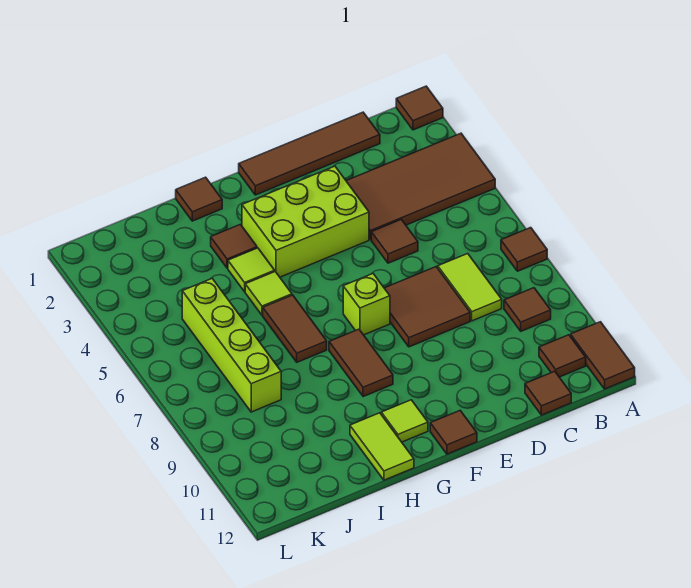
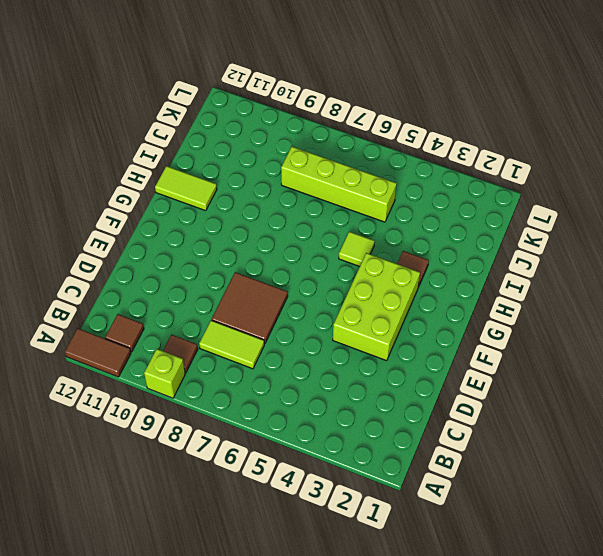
lime 1x1 brick [144,349,185,398] -> lime 1x1 brick moved to [343,274,390,335]
none -> brown 1x1 tile [396,86,443,130]
none -> brown 2x4 tile [347,133,495,239]
none -> brown 1x1 tile [501,228,547,271]

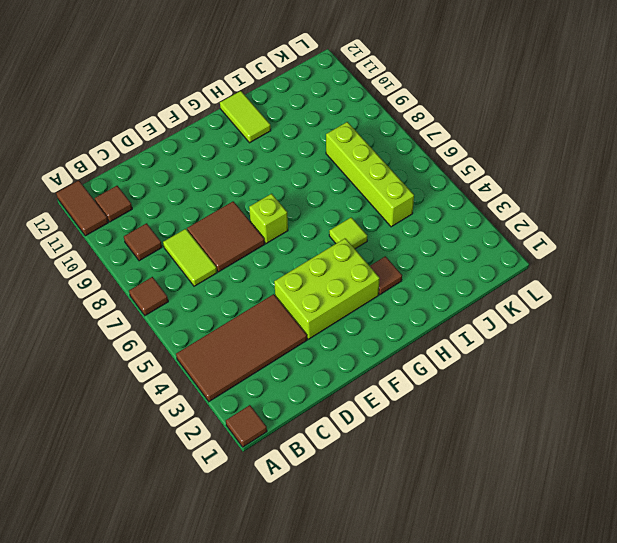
none -> brown 1x4 tile [239,112,380,195]
none -> brown 1x1 tile [525,371,571,415]
none -> brown 1x1 tile [371,219,418,263]

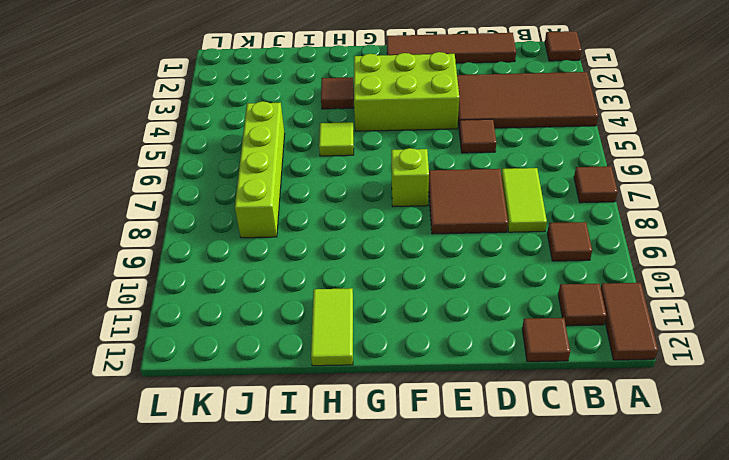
none -> brown 1x1 tile [430,411,477,454]
none -> brown 1x2 tile [329,329,393,397]
none -> lime 1x1 tile [381,400,428,442]

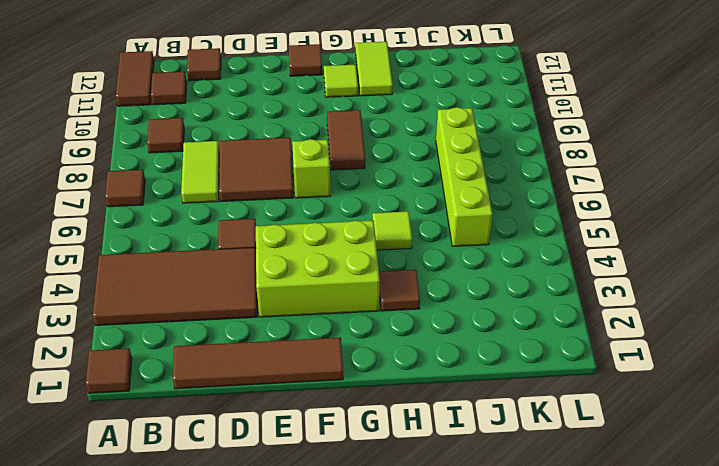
none -> brown 1x1 tile [176,177,222,221]
none -> lime 1x1 tile [228,248,275,292]
none -> brown 1x2 tile [263,295,327,362]

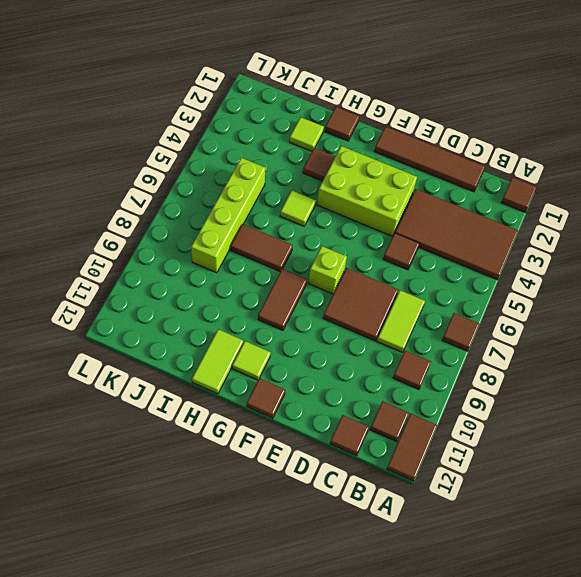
brown 1x2 tile [231,224,293,272] -> brown 1x2 tile turned to [263,295,327,362]
lime 1x1 tile [289,117,324,151] -> lime 1x1 tile moved to [228,248,275,292]

